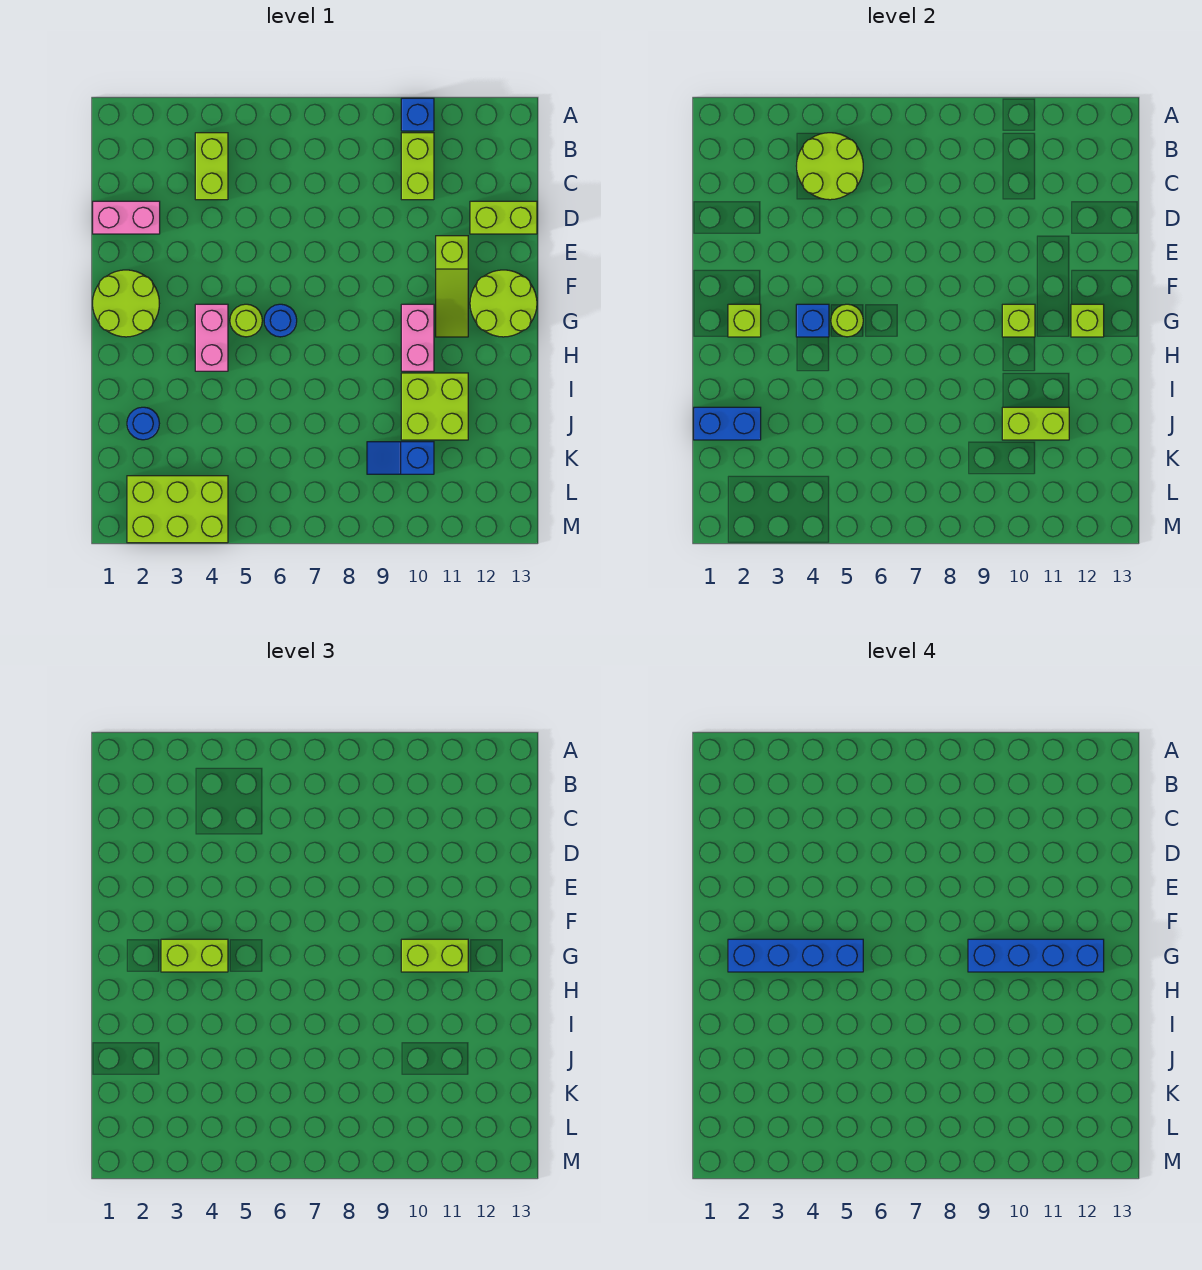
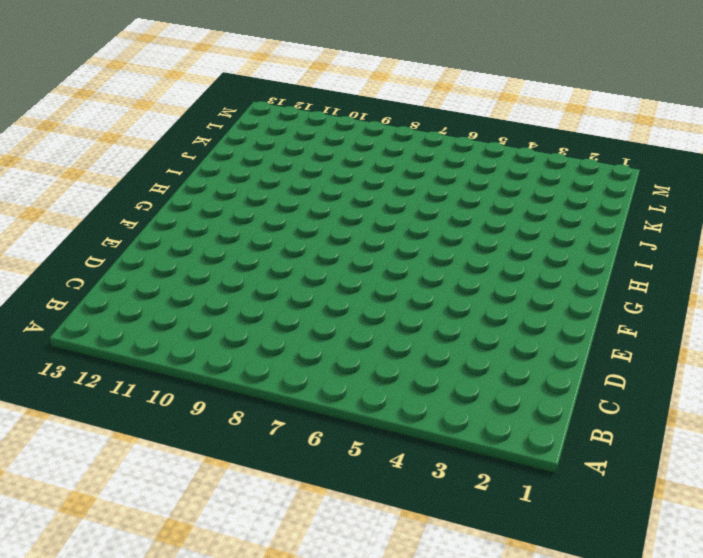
none -> blue 1x1 brick [401,98,434,131]
none -> lime 1x2 brick [195,133,228,200]
none -> lime 1x2 brick [401,133,434,200]

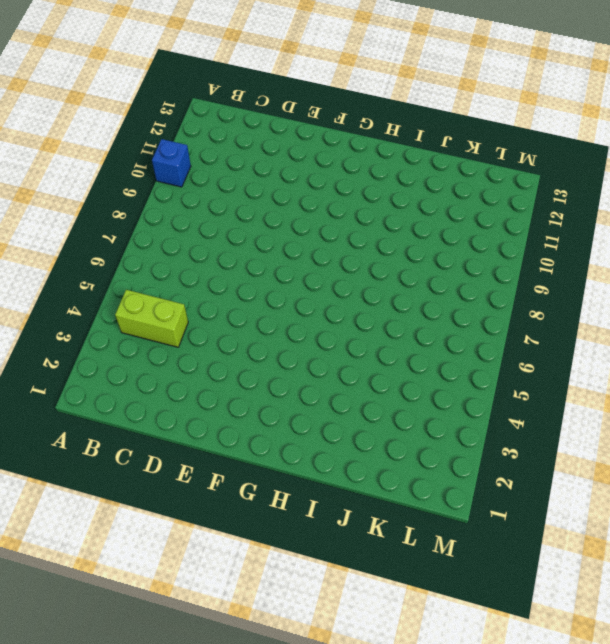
none -> lime 1x2 brick [401,133,434,200]
none -> pink 1x2 brick [93,201,160,234]
none -> lime 1x2 brick [470,201,537,234]

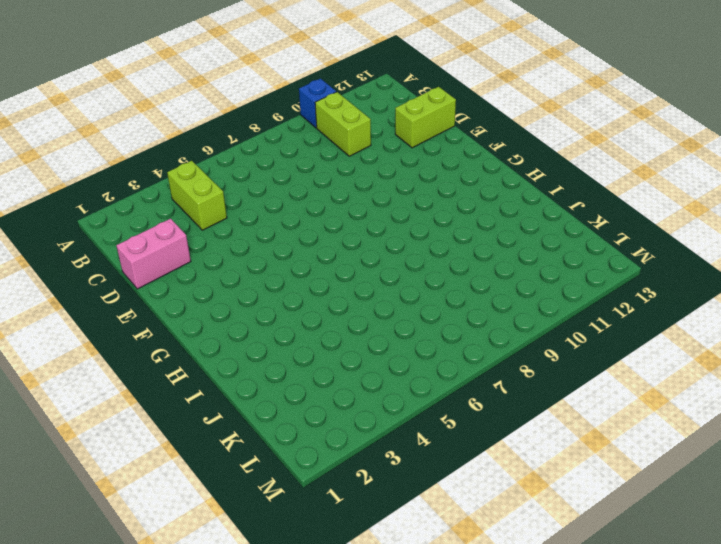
none -> lime 1x3 slope [436,236,468,337]
none -> lime 2x2 round brick [93,270,159,337]
none -> lime 2x2 round brick [470,270,537,337]

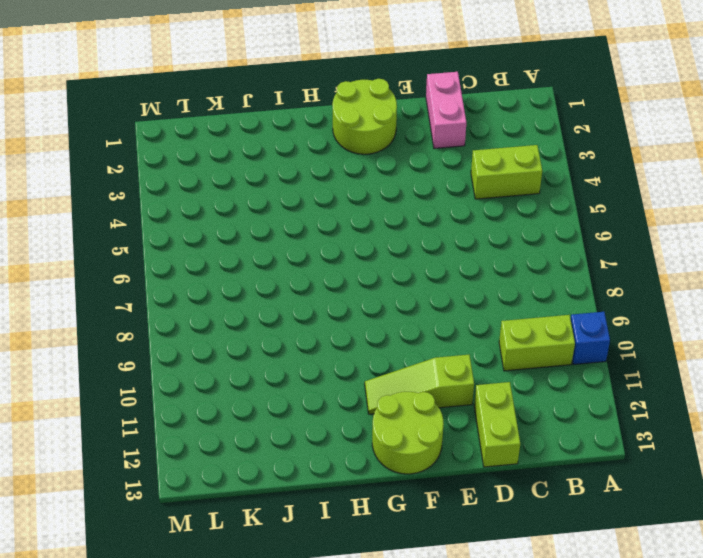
none -> pink 1x2 brick [195,304,228,371]
none -> lime 1x1 round brick [230,304,262,337]
none -> blue 1x1 round brick [264,304,297,337]

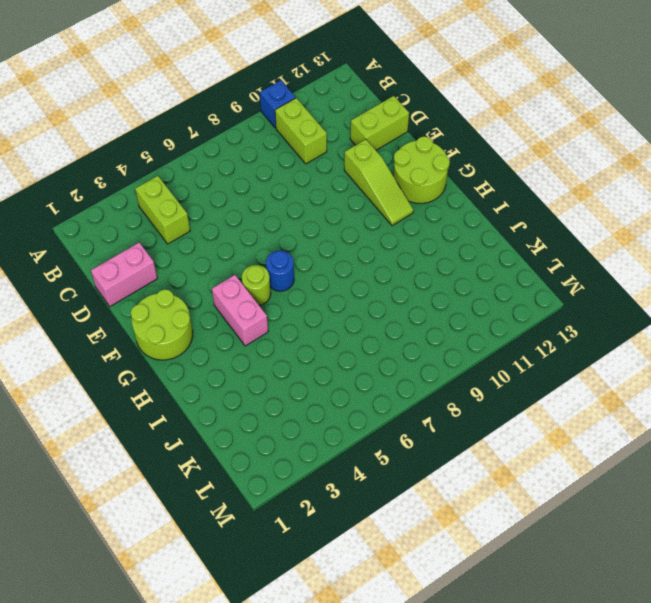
none -> pink 1x2 brick [401,304,434,371]
none -> lime 2x2 brick [401,373,468,440]
none -> blue 1x1 round brick [127,407,159,440]

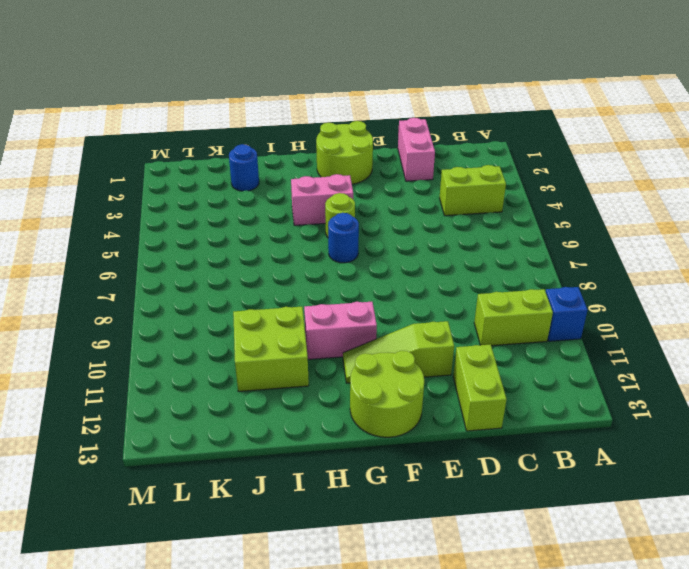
none -> blue 1x2 slope [367,442,434,474]
none -> lime 2x3 brick [127,476,228,543]
none -> lime 2x2 round brick [797,133,863,200]

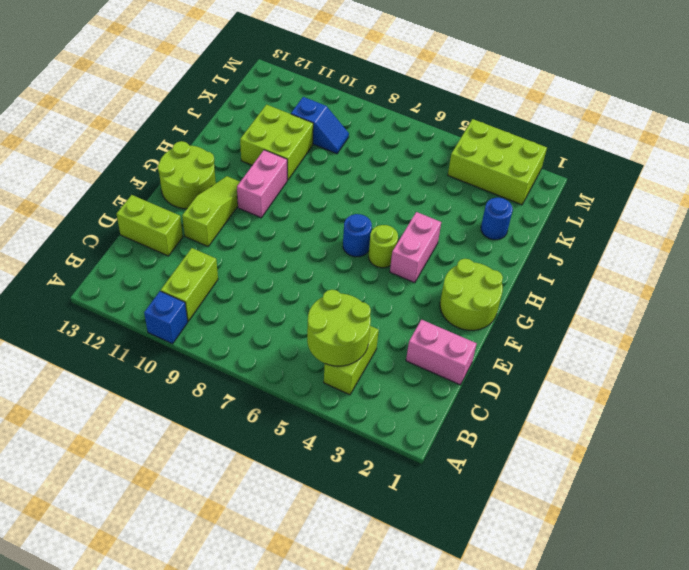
none -> lime 1x1 brick [728,304,761,337]
none -> blue 1x1 brick [796,304,829,337]
none -> lime 1x1 round brick [831,304,863,337]

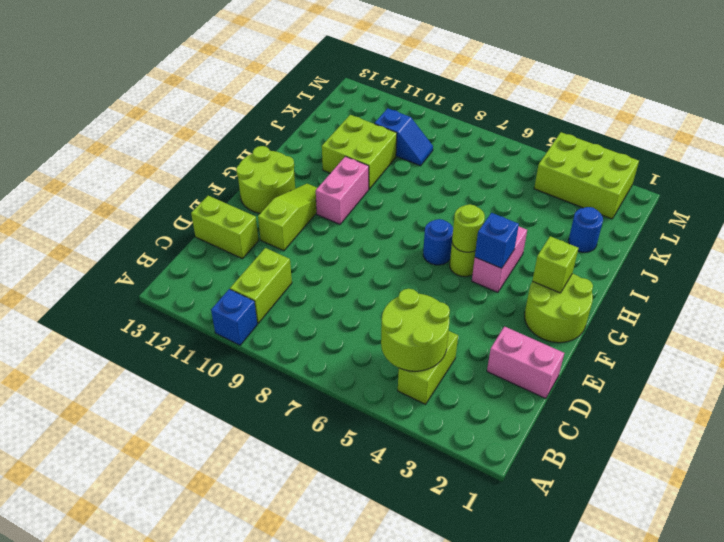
none -> lime 1x1 brick [1002,304,1035,337]
none -> lime 1x1 brick [1071,304,1104,337]
none -> blue 1x2 brick [694,407,761,440]

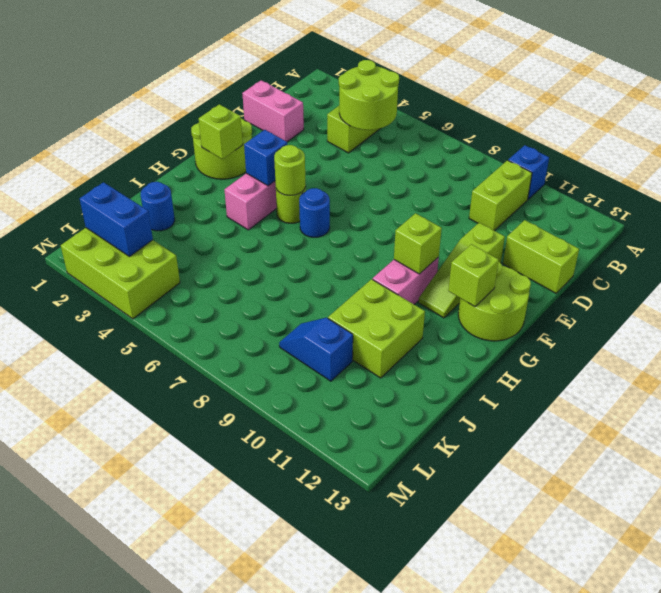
blue 1x2 brick [80,182,153,257] -> blue 1x2 brick moved to [694,407,761,440]
none -> lime 1x2 brick [1002,407,1069,440]
none -> lime 1x2 brick [161,939,228,972]
none -> lime 1x2 brick [401,939,468,972]

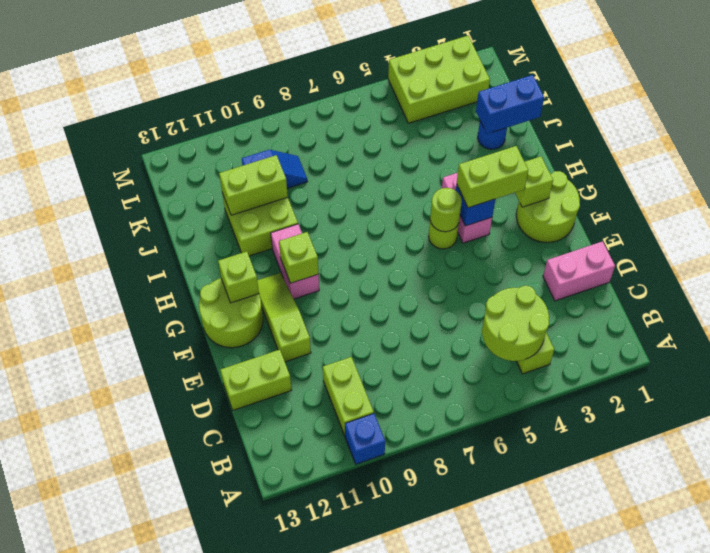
none -> blue 1x1 round brick [264,304,297,337]
none -> lime 1x2 brick [401,939,468,972]
none -> blue 1x4 brick [728,939,863,972]

